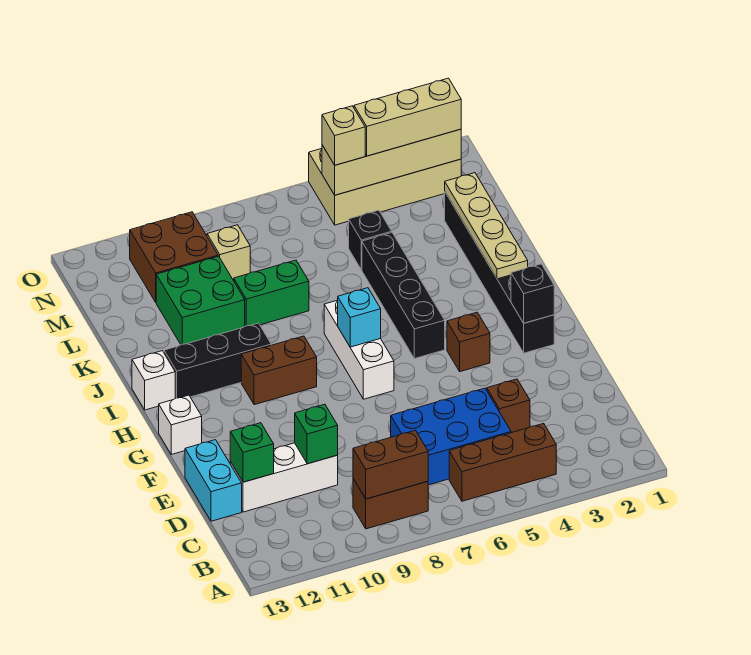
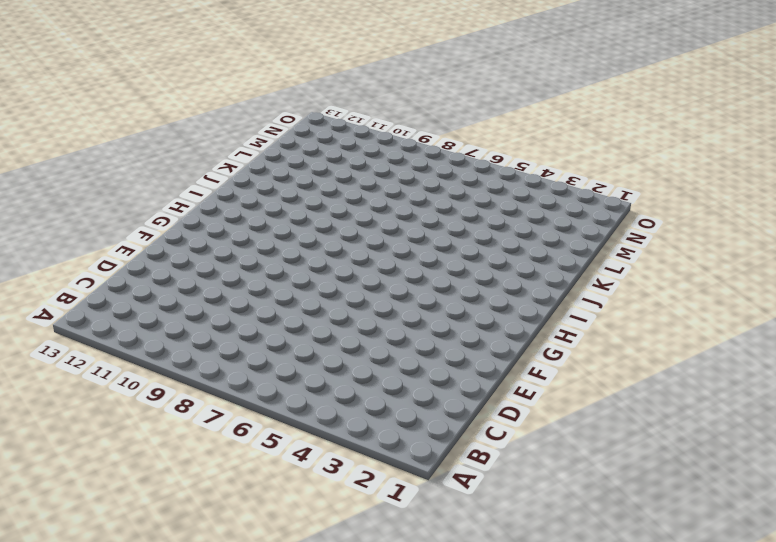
none -> brown 1x3 brick [449,423,556,501]
none -> brown 1x2 brick [353,479,428,529]
none -> blue 2x3 brick [391,388,511,485]

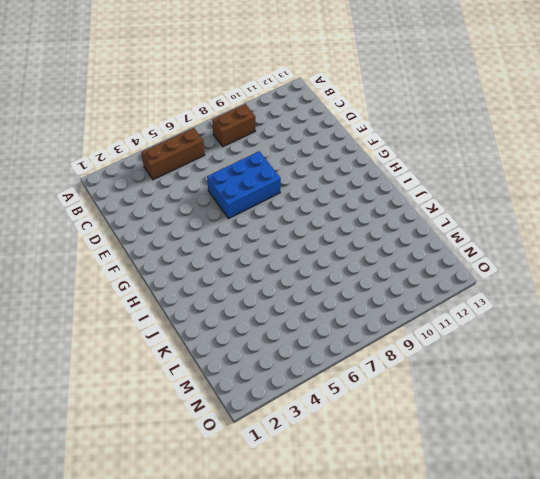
blue 2x3 brick [207,151,281,219] -> blue 2x3 brick moved to [391,388,511,485]
none -> brown 1x1 brick [487,379,530,433]
none -> white 1x3 brick [230,443,338,512]
none -> cyan 1x2 brick [185,440,242,521]

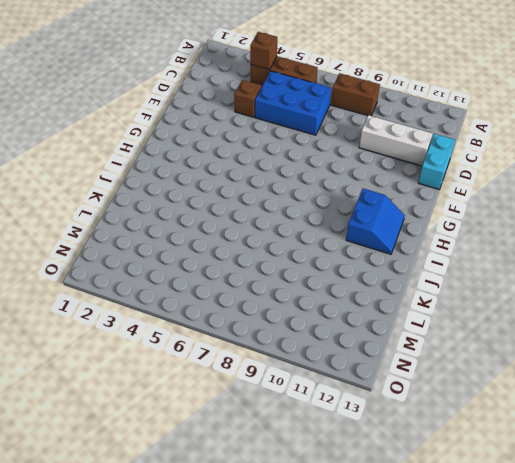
brown 1x1 brick [250,32,277,70] -> brown 1x1 brick moved to [447,312,490,372]
blue 2x2 slope [346,188,405,254] -> black 1x3 brick [164,323,271,398]
none -> black 1x6 brick [445,193,554,353]
none -> white 1x3 brick [324,300,394,399]
none -> white 1x1 brick [159,395,202,455]

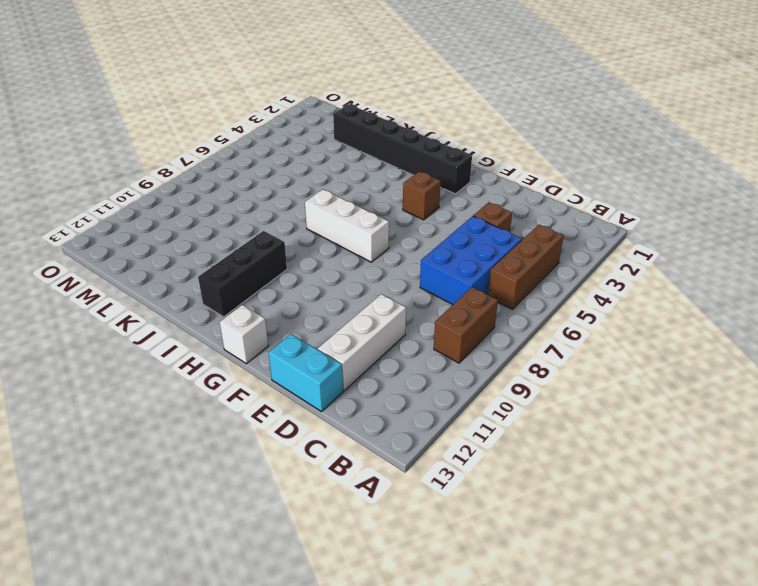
none -> black 1x4 brick [362,233,445,359]
none -> brown 1x2 brick [241,336,317,405]
none -> white 1x1 brick [132,351,175,410]

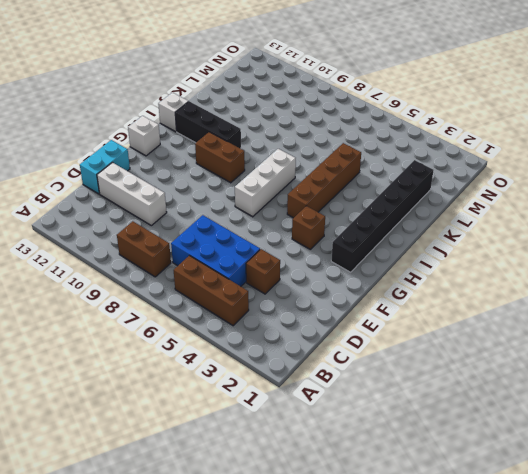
brown 1x4 brick [287,143,361,218] -> black 1x4 brick [362,233,445,359]
none -> green 1x2 brick [233,260,309,326]
none -> green 2x2 brick [156,256,245,345]
none -> black 1x1 brick [349,210,392,270]

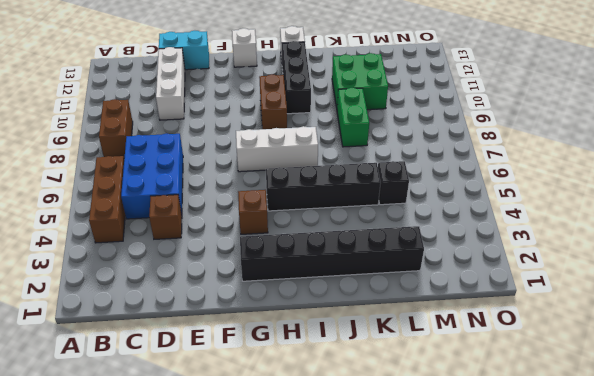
none -> tan 1x1 brick [207,225,250,280]
none -> brown 2x2 brick [130,212,218,302]
none -> tan 2x4 brick [309,149,461,225]

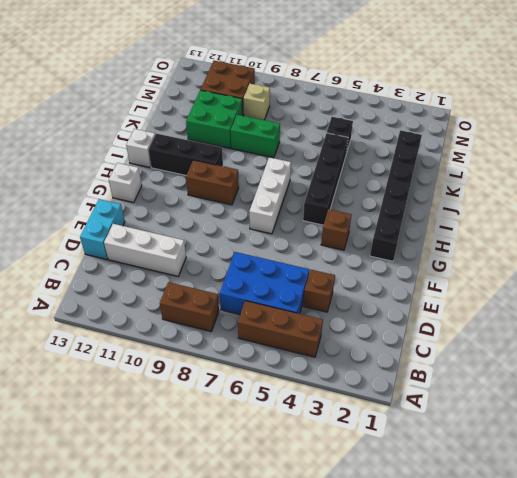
none -> tan 2x4 brick [309,149,461,225]
none -> brown 1x2 brick [353,430,428,499]
none -> green 1x1 brick [295,404,338,464]

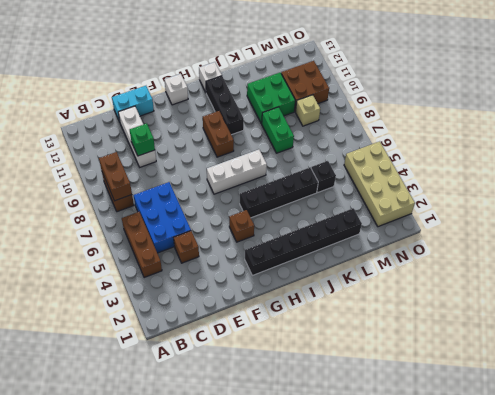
none -> green 1x1 brick [230,423,274,482]
none -> black 1x1 brick [511,264,554,323]
none -> cyan 1x1 brick [338,288,381,347]

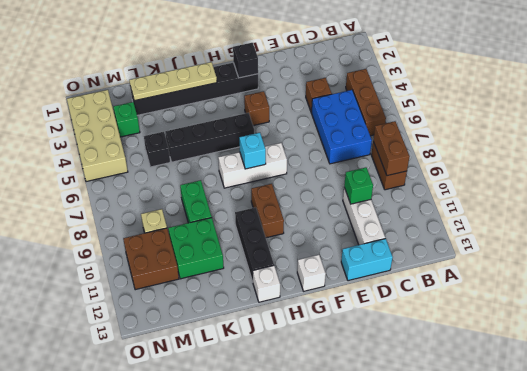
green 1x1 brick [113,102,140,137] -> green 1x1 brick moved to [230,423,274,482]
none -> tan 1x4 brick [322,129,461,195]
none -> tan 1x3 brick [354,78,461,156]
none -> tan 1x1 brick [322,106,365,165]

